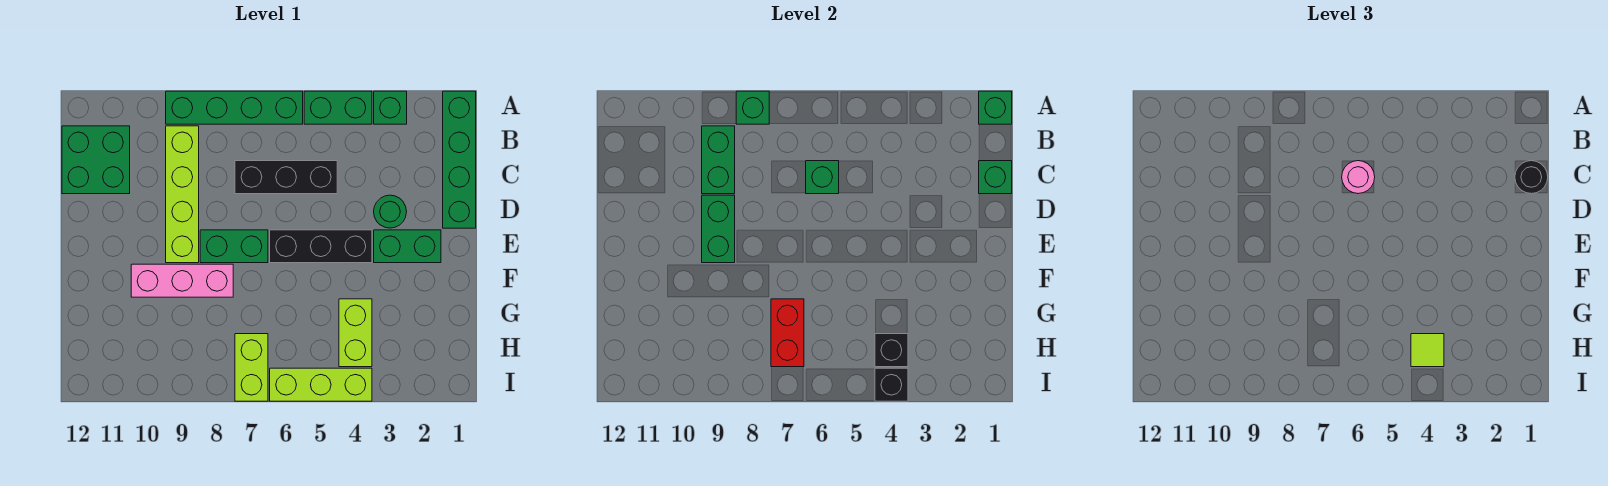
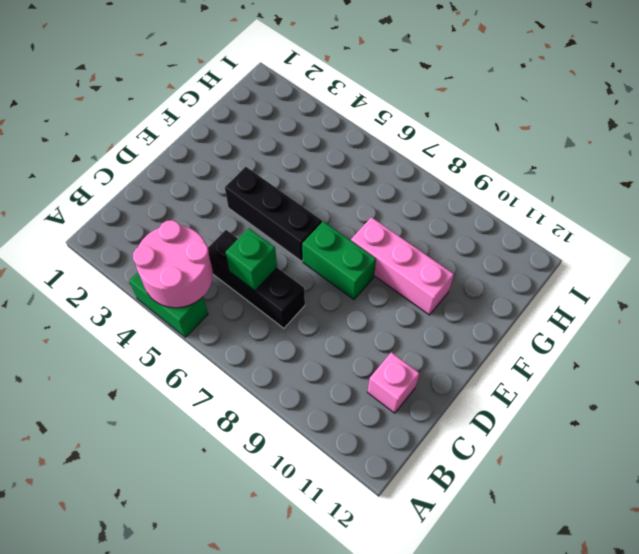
pink 2x2 round brick [133,220,213,308] -> none
pink 1x1 brick [367,352,420,413] -> green 2x2 brick [62,126,130,194]
none -> green 1x4 brick [443,91,476,228]
none -> green 1x1 brick [374,91,407,124]
none -> green 1x4 brick [166,91,303,124]

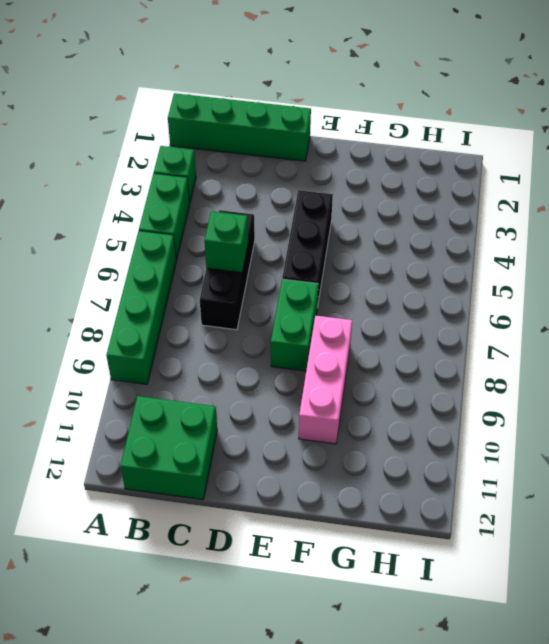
none -> lime 1x4 brick [166,126,199,263]
none -> green 1x1 round brick [374,195,407,228]
none -> green 1x2 brick [374,230,441,263]

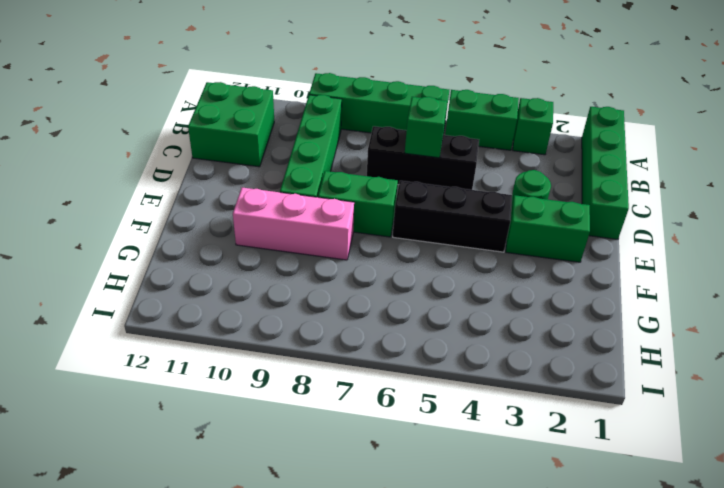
green 1x4 brick [280,95,342,197] -> lime 1x4 brick [166,126,199,263]
none -> lime 1x2 brick [339,299,372,367]
none -> lime 1x2 brick [235,334,268,401]
none -> lime 1x3 brick [270,368,372,401]

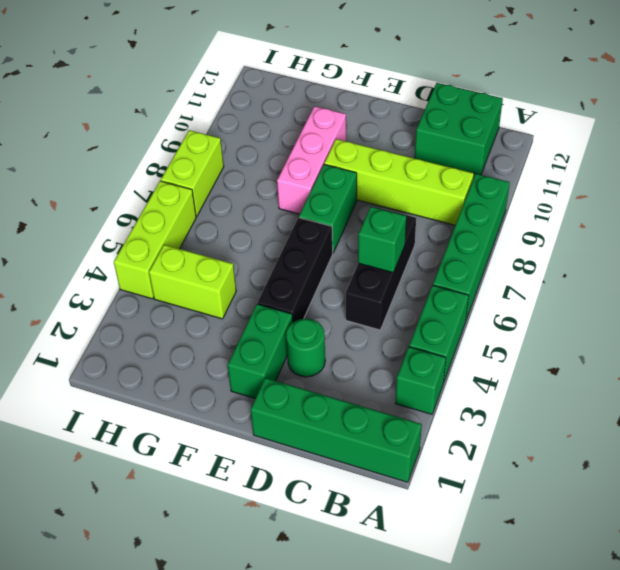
lime 1x2 brick [161,130,224,216] -> lime 1x2 brick turned to [235,334,268,401]
none -> green 1x1 brick [979,91,1012,124]
none -> green 1x1 brick [736,91,769,124]
none -> green 1x2 brick [702,126,735,194]

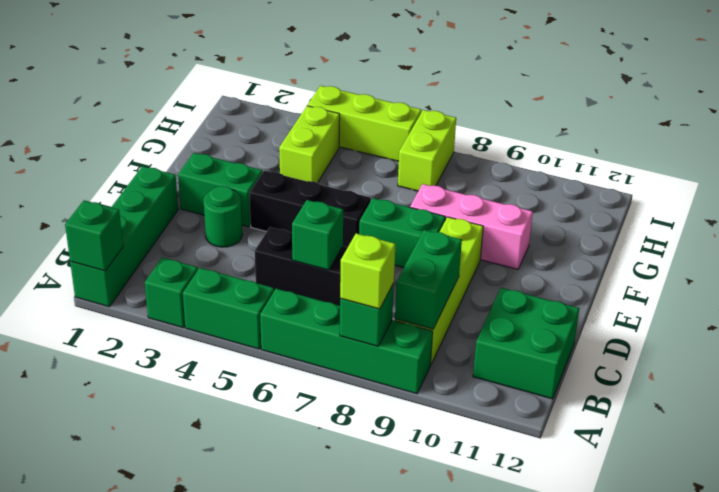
lime 1x1 brick [340,233,396,309] -> none
none -> green 1x1 brick [979,161,1012,194]
none -> green 1x2 brick [702,195,735,263]
none -> red 1x2 brick [771,299,804,367]

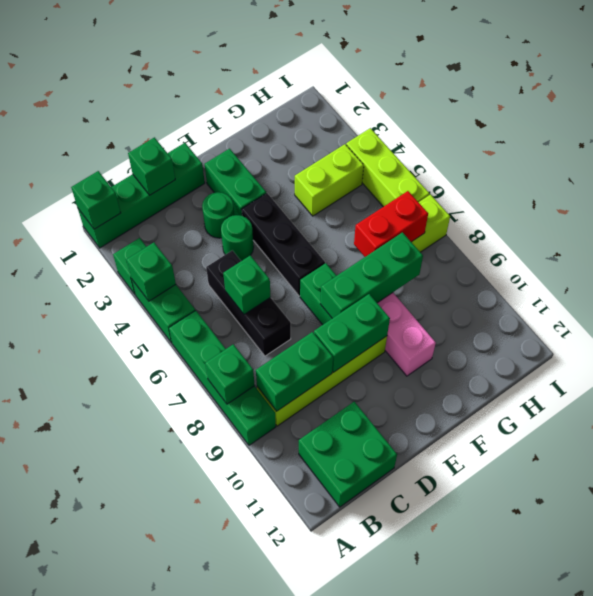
green 1x1 brick [126,242,176,301] -> none
green 1x1 round brick [221,215,254,261] -> none
green 1x3 brick [321,232,423,318] -> none
none -> black 1x1 brick [875,334,908,367]
none -> black 1x1 brick [875,368,908,401]
none -> black 1x1 round brick [1515,161,1548,194]

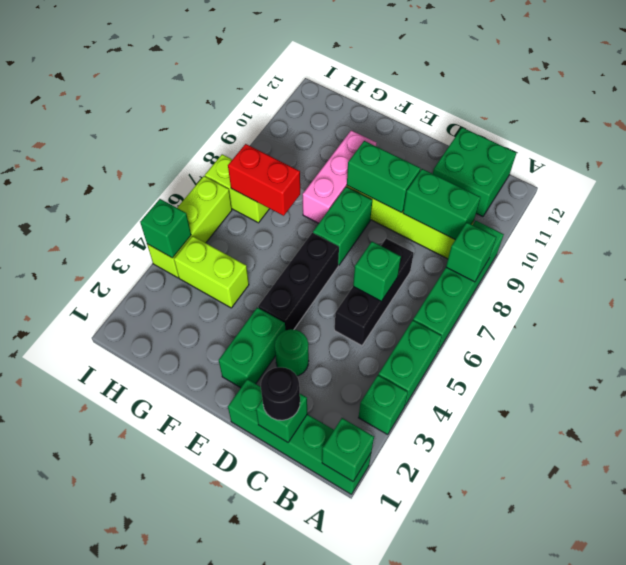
green 1x1 brick [140,199,191,258] -> black 1x1 brick [875,368,908,401]
none -> black 1x1 brick [875,334,908,367]
none -> pink 1x1 round brick [1342,161,1375,194]
none -> lime 1x1 tile [1411,334,1444,367]

